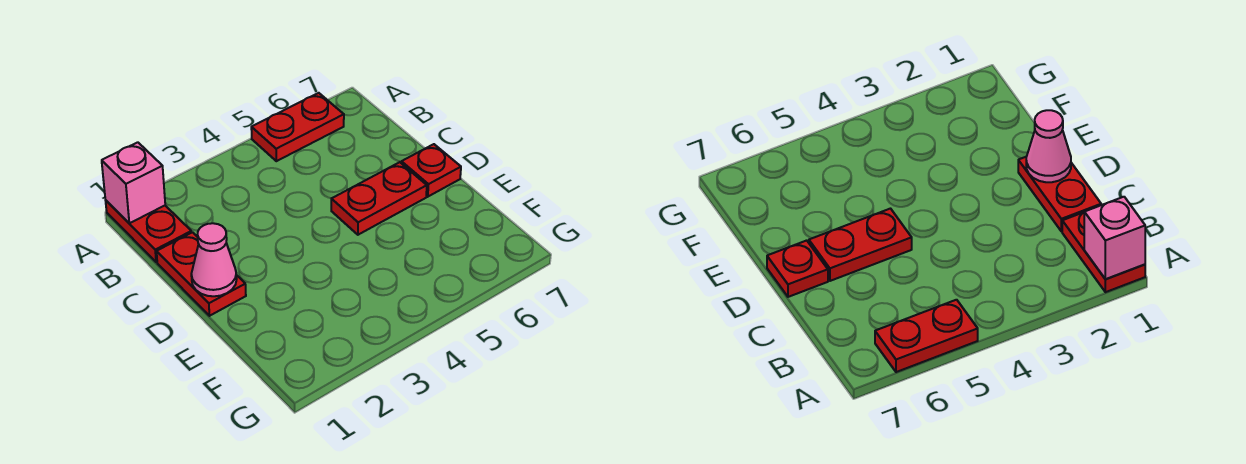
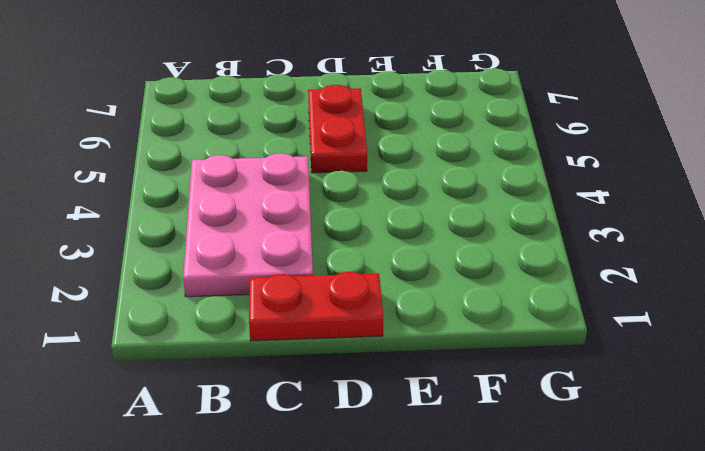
pink 2x3 plate [183,153,313,297] -> none
none -> red 1x2 plate [105,200,191,262]
none -> red 1x2 plate [251,93,344,161]

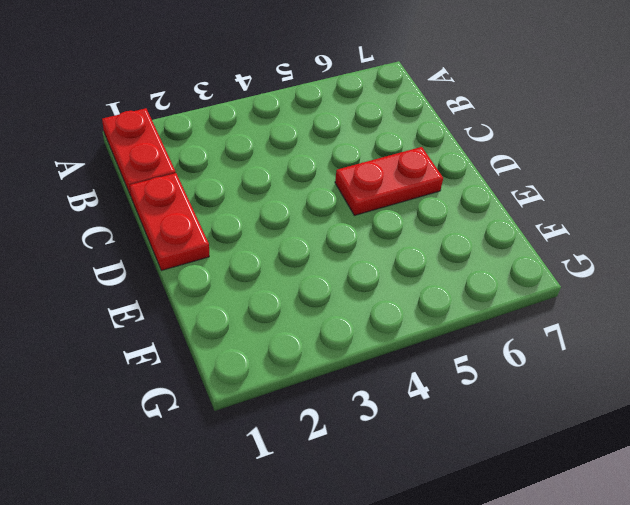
none -> red 1x2 plate [251,93,344,161]
none -> red 1x1 plate [401,144,461,197]

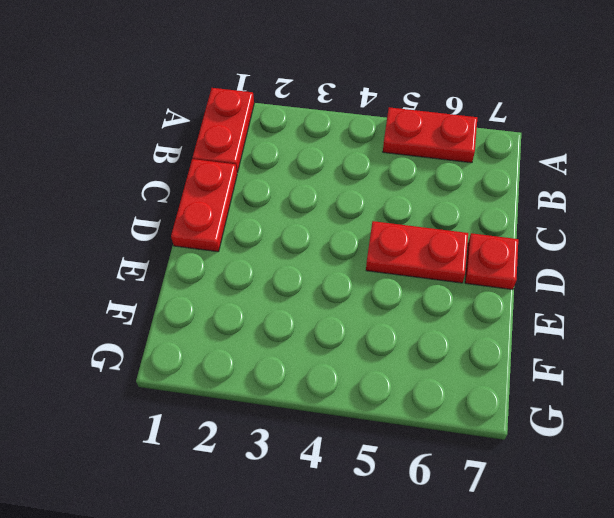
none -> pink 1x1 brick [102,142,165,223]
none -> pink 1x1 cone [191,223,237,296]

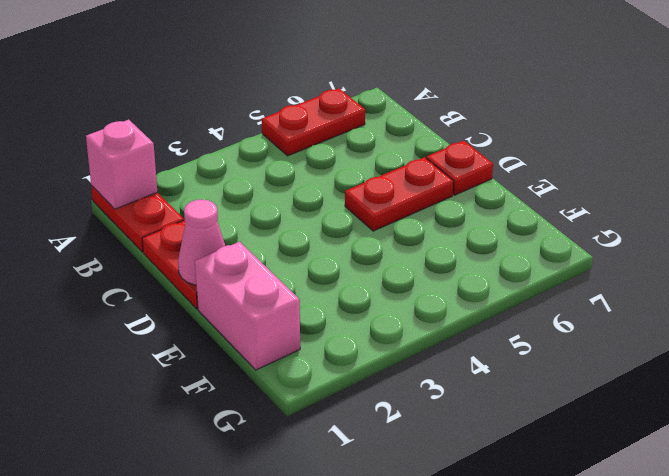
pink 1x2 brick [195,242,300,370] -> none

